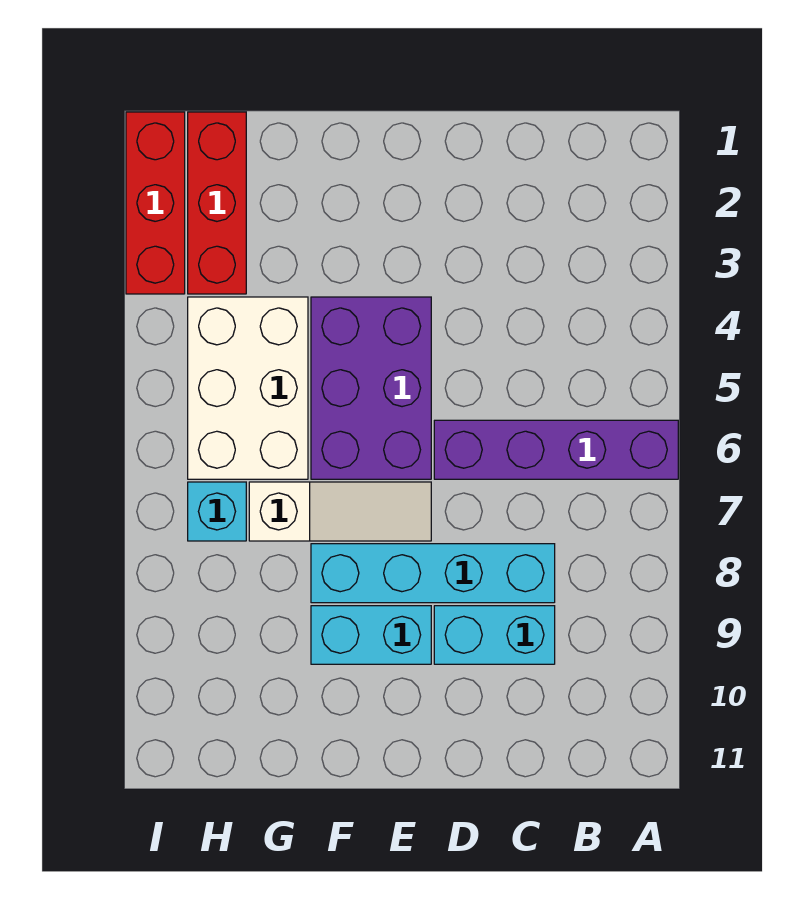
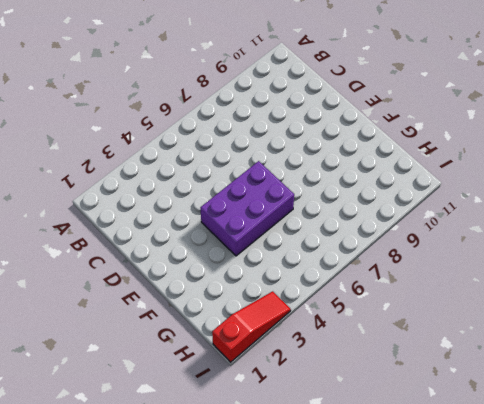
red 1x3 slope [212,291,291,362] -> red 1x3 brick [126,112,185,294]
none -> purple 1x4 brick [434,420,678,479]
none -> cyan 1x4 brick [311,544,555,603]

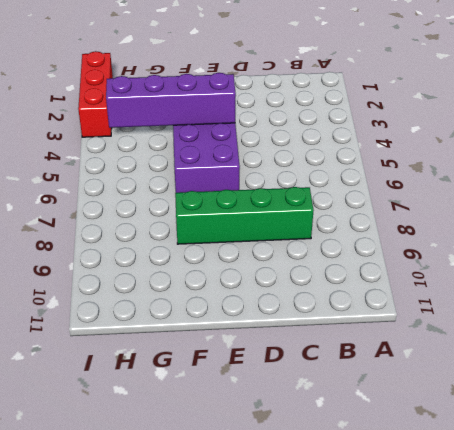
green 1x4 brick [175,187,314,244] -> cyan 1x4 brick [311,544,555,603]
purple 1x4 brick [106,73,236,128] -> purple 1x4 brick moved to [434,420,678,479]
none -> cyan 1x2 brick [434,606,555,664]
none -> white 1x3 slope [249,482,431,541]

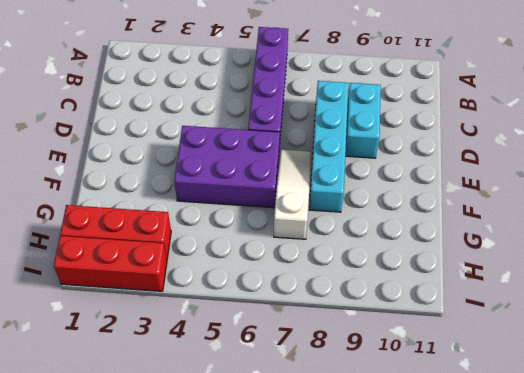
none -> cyan 1x2 brick [311,606,431,664]
none -> white 2x3 brick [188,297,308,479]

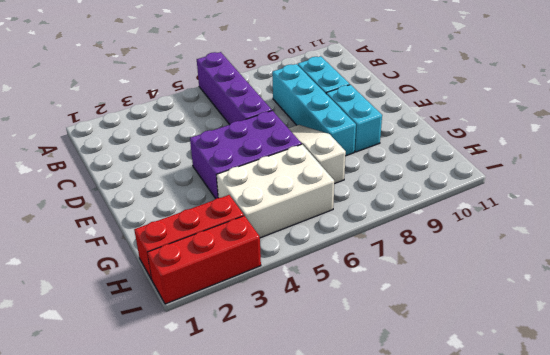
none -> cyan 1x1 brick [188,482,246,541]

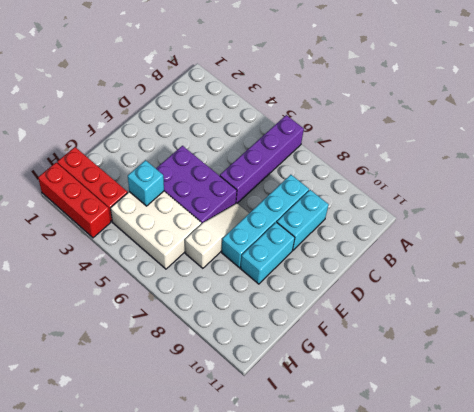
cyan 1x1 brick [128,160,164,206] -> cyan 1x1 brick moved to [188,482,246,541]

